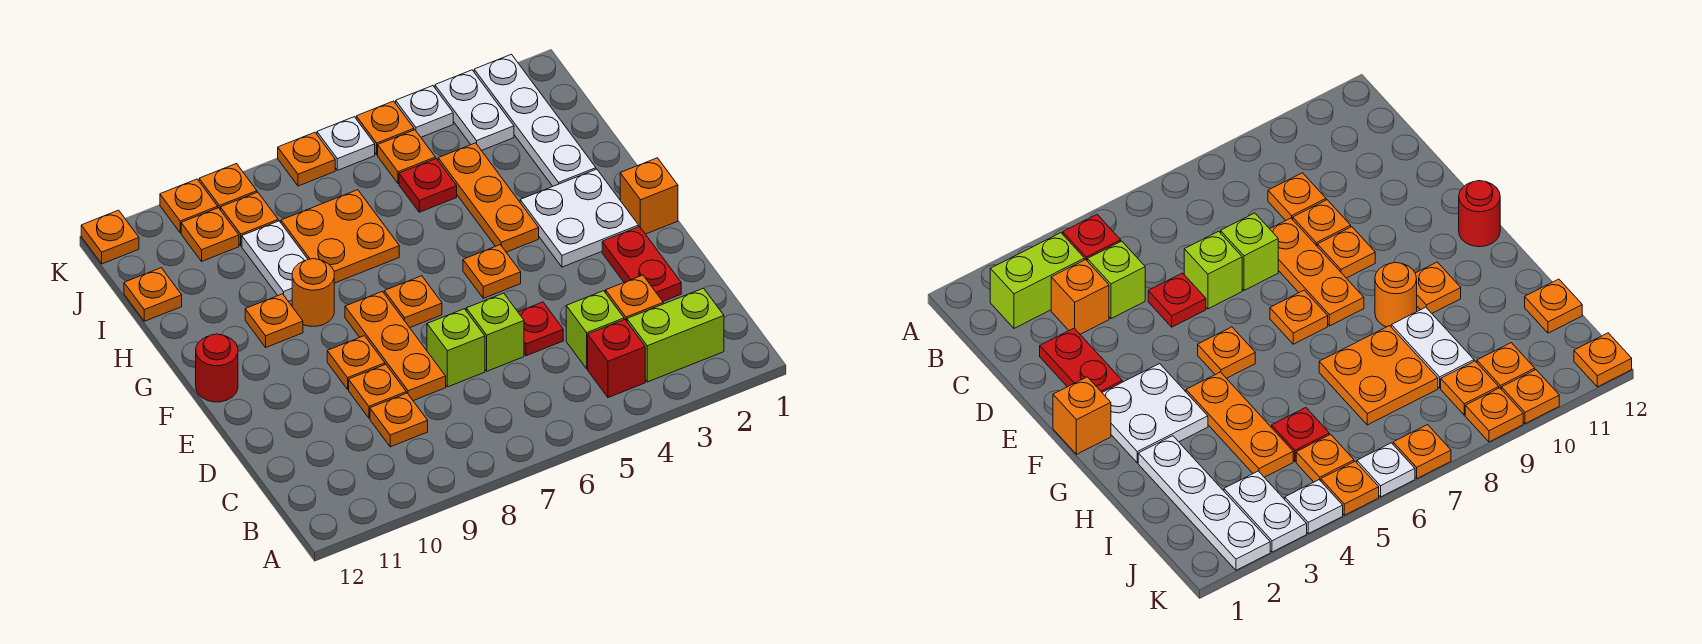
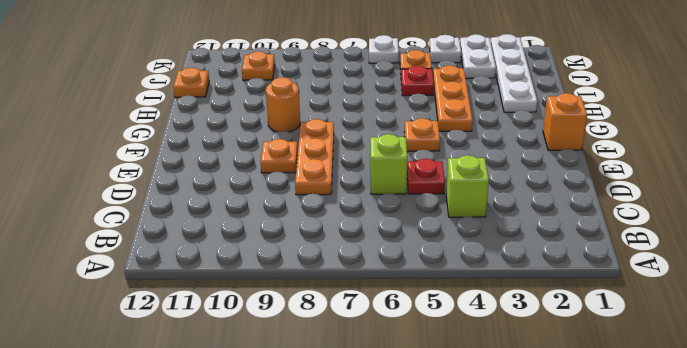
none -> lime 1x2 brick [627,288,724,382]
none -> red 1x1 brick [588,320,645,398]
none -> orange 1x1 brick [606,275,663,321]
none -> orange 1x1 plate [370,393,428,447]

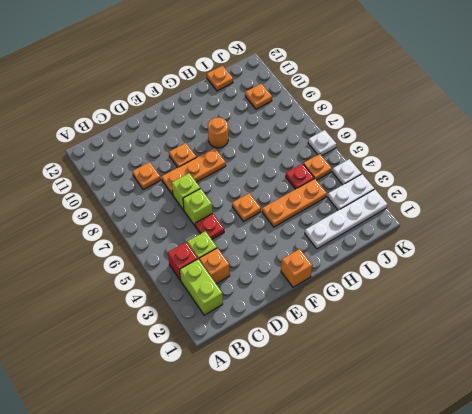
none -> red 1x2 plate [602,227,681,301]
none -> orange 1x1 plate [349,364,406,418]
none -> white 2x2 plate [520,169,639,267]
none -> orange 1x1 plate [384,276,442,328]

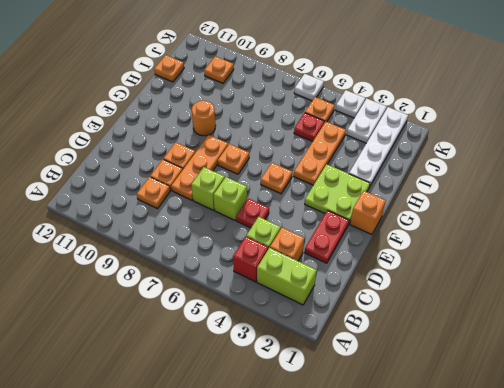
lime 2x2 plate [305,164,370,223] -> white 2x2 plate [520,169,639,267]
none -> red 1x1 round brick [196,334,238,402]
none -> orange 1x1 plate [245,294,303,347]
none -> orange 2x2 plate [281,190,399,283]
none -> white 1x2 plate [242,221,308,301]

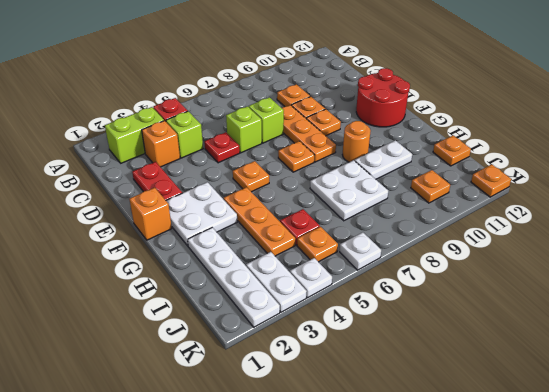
red 2x2 round brick [356,68,410,127] -> red 1x1 round brick [196,334,238,402]
white 2x2 plate [310,160,388,221] -> orange 2x2 plate [281,190,399,283]
white 1x2 plate [355,140,412,179] -> white 1x2 plate turned to [242,221,308,301]
none -> orange 1x1 plate [245,294,303,347]
none -> orange 1x1 plate [221,192,278,246]
none -> orange 1x1 plate [356,101,414,155]
none -> orange 1x1 plate [278,132,335,186]

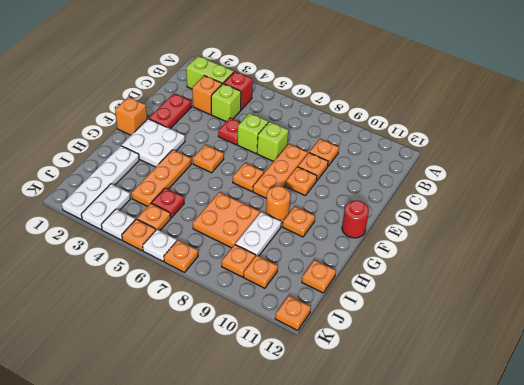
none -> orange 1x1 plate [199,164,257,210]
none -> orange 1x1 plate [160,179,218,233]

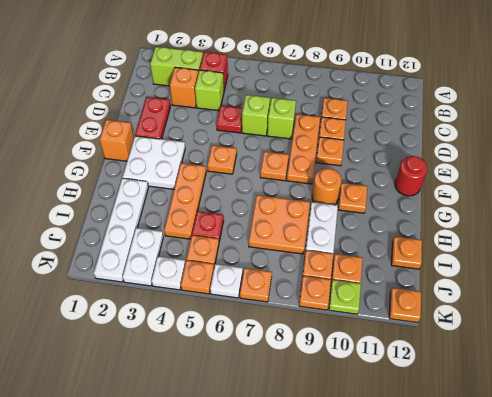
lime 1x1 plate [329,280,361,314] -> orange 1x1 plate [160,179,218,233]

